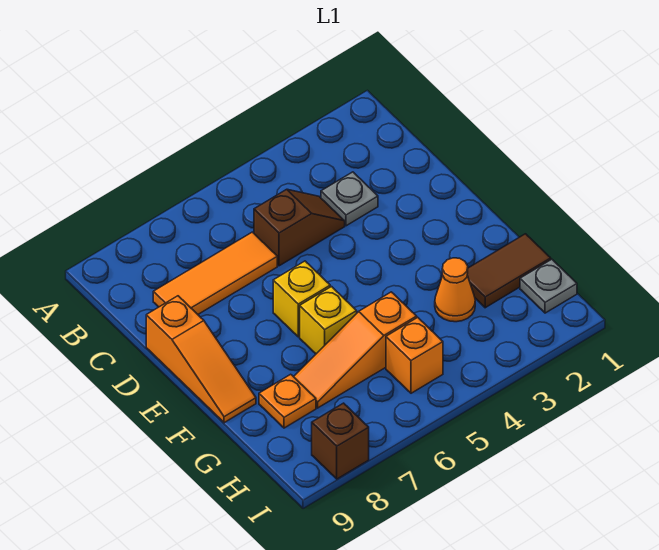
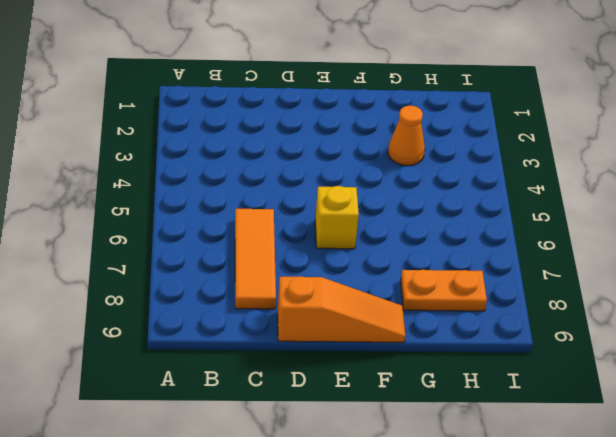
orange 1x2 plate [401,269,487,311] -> orange 1x1 plate [259,374,316,428]
none -> grey 1x1 plate [321,172,378,226]
none -> brown 1x2 slope [254,189,345,266]
none -> yellow 1x1 brick [300,287,357,354]

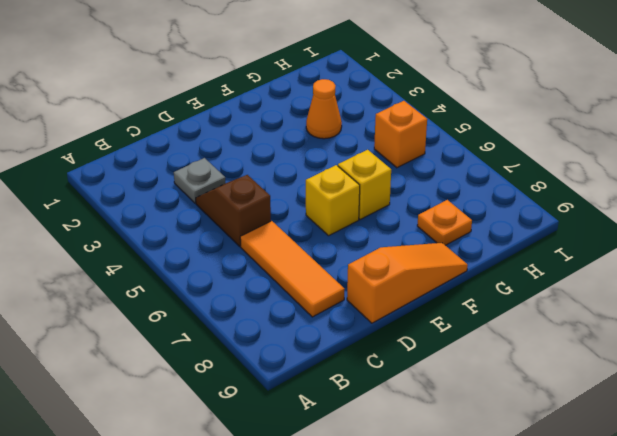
none -> brown 1x2 tile [467,234,551,308]
none -> orange 1x3 slope [294,292,417,408]
none -> grey 1x1 plate [520,259,577,313]

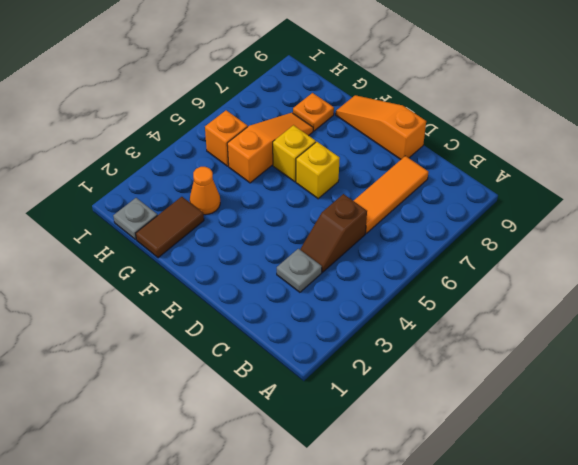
none -> brown 1x1 brick [312,403,369,479]

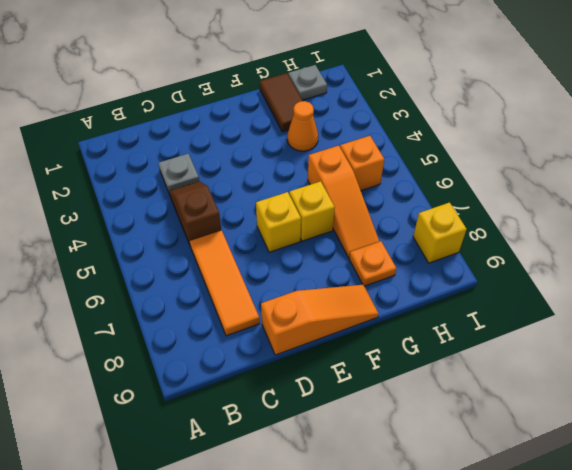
yellow 1x1 brick [413,202,467,263] -> brown 1x1 brick [312,403,369,479]

